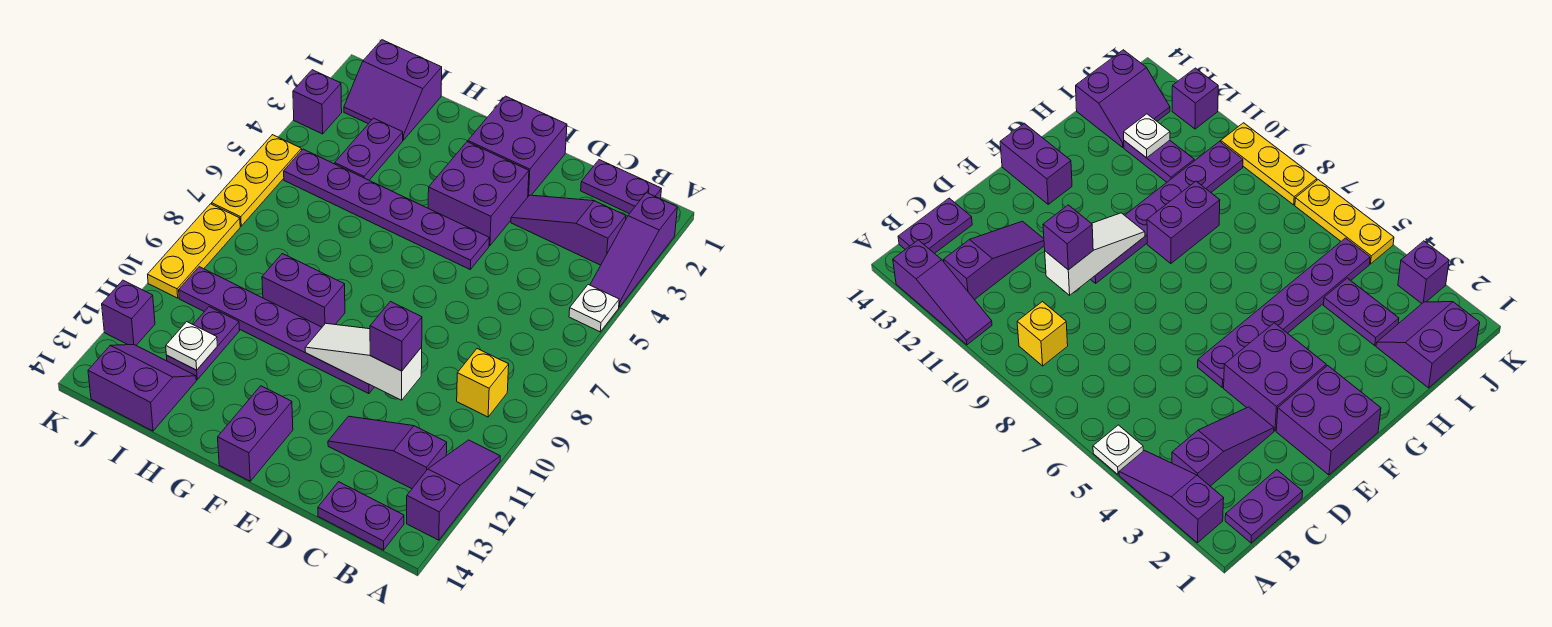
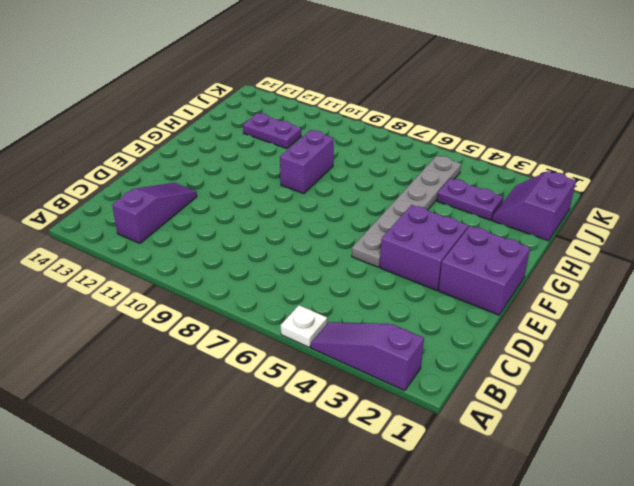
grey 1x6 plate [352,156,461,267] -> purple 1x6 plate [284,149,489,269]
none -> purple 1x3 slope [407,440,500,540]
none -> purple 1x2 plate [581,160,661,214]
none -> purple 1x3 slope [511,195,626,265]

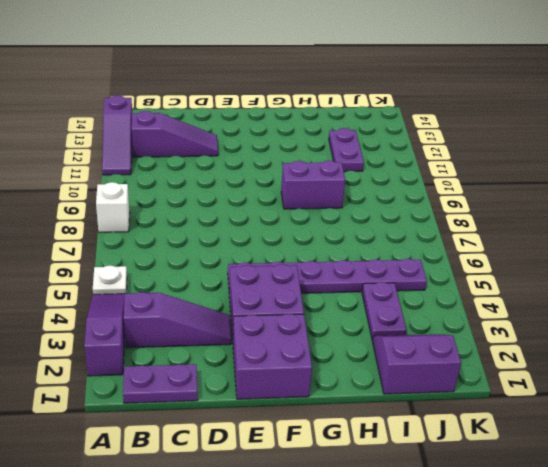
white 1x1 brick [96,182,130,232] -> none
none -> yellow 1x1 brick [457,349,509,417]
none -> purple 1x2 plate [318,482,404,550]
none -> purple 1x6 plate [179,267,374,394]

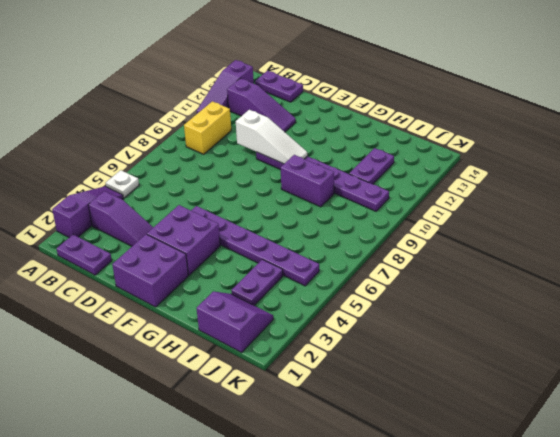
yellow 1x2 brick [184,101,231,154] -> yellow 1x1 brick [457,349,509,417]
none -> purple 1x2 brick [218,386,293,481]
none -> purple 2x2 slope [88,345,196,431]
none -> purple 1x1 brick [293,70,342,134]

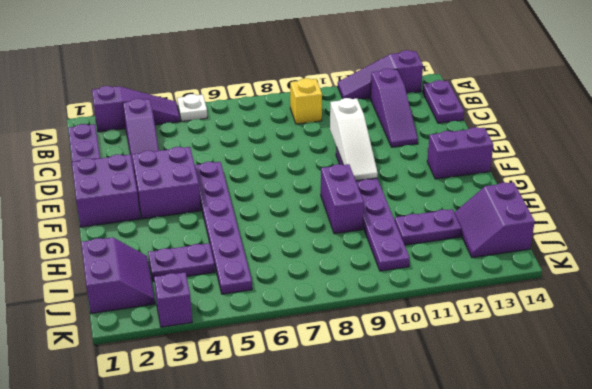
none -> yellow 1x3 plate [212,135,302,226]
none -> yellow 1x3 plate [148,204,240,298]
none -> purple 1x1 brick [102,280,155,345]

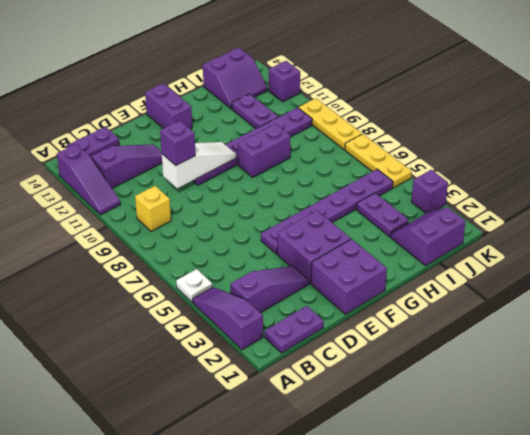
none -> white 1x1 plate [166,322,217,370]

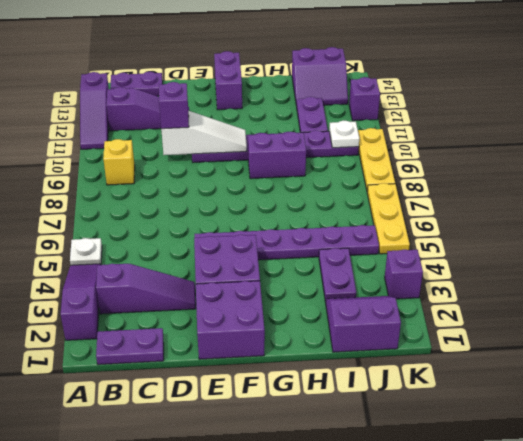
white 1x1 plate [329,121,359,148] -> white 1x1 plate moved to [166,322,217,370]

